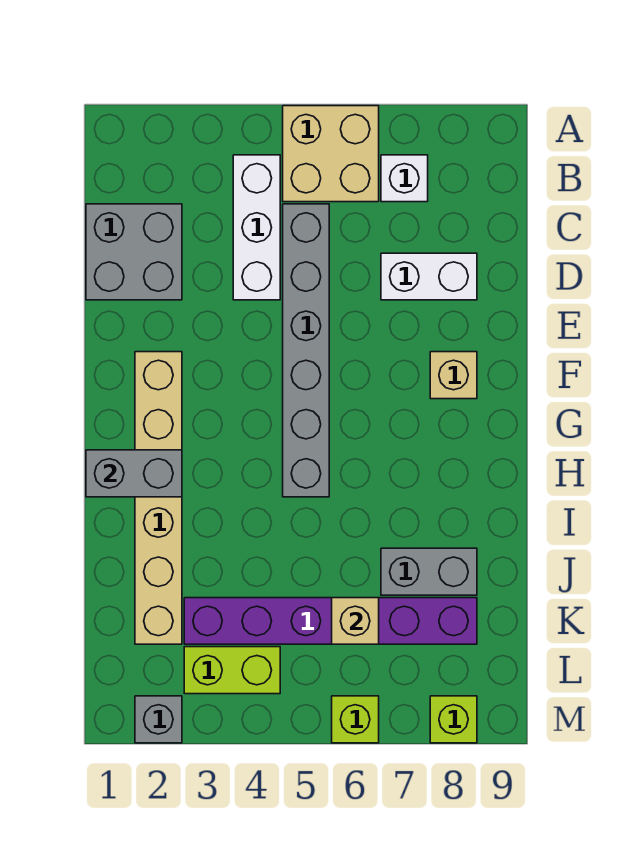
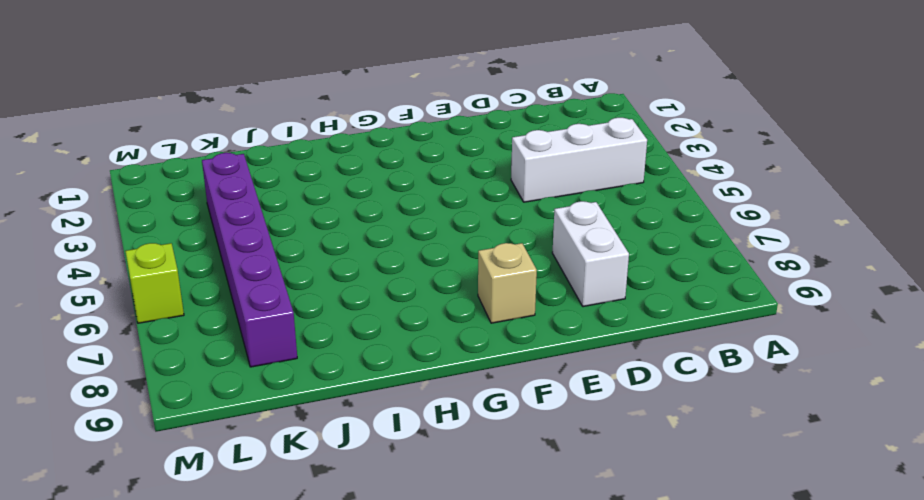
none -> tan 2x2 brick [283,106,379,202]
none -> white 1x1 brick [381,155,428,202]
none -> grey 2x2 brick [86,204,182,300]

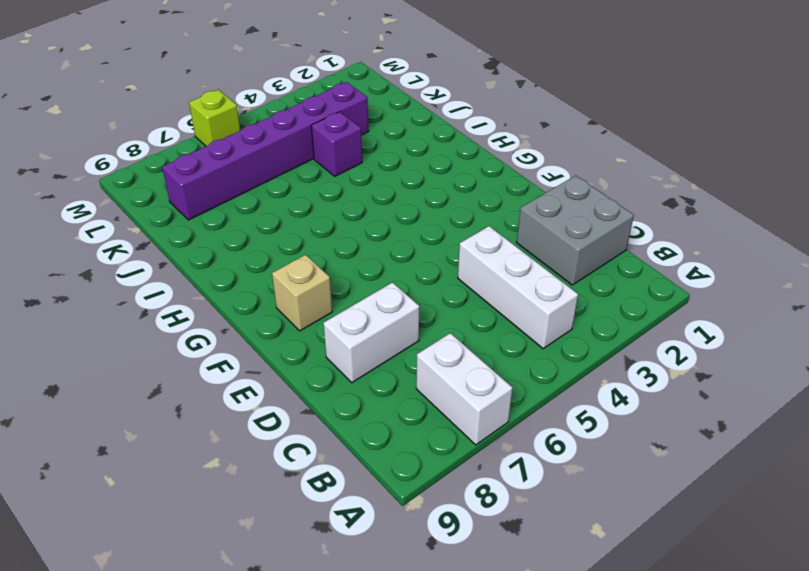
white 1x2 brick [416,333,513,445] -> white 1x1 brick [381,155,428,202]
purple 1x1 brick [311,112,362,176] -> none
none -> tan 2x2 brick [283,106,379,202]
none -> grey 1x6 brick [283,204,329,497]
none -> tan 1x6 brick [135,352,182,644]

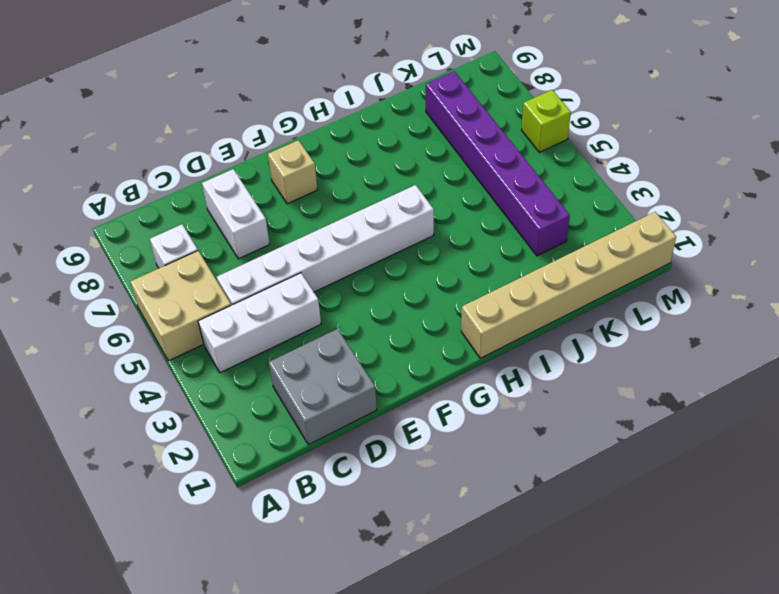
white 1x6 brick [217,185,434,305] -> grey 1x6 brick [283,204,329,497]
tan 1x6 brick [461,212,676,358] -> tan 1x6 brick moved to [135,352,182,644]
none -> grey 1x2 brick [381,548,477,595]
none -> lime 1x2 brick [184,647,280,694]
none -> grey 1x1 brick [135,696,182,743]

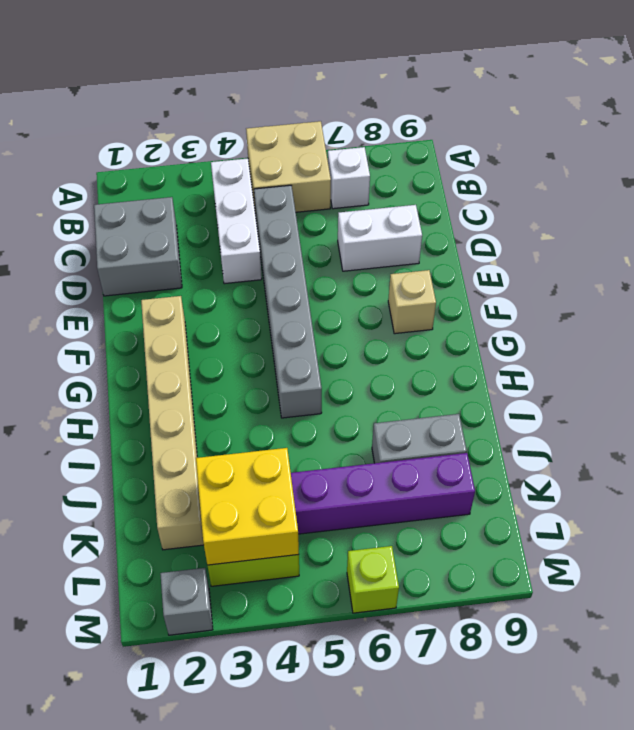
yellow 2x2 brick [196,448,299,565] -> none
none -> lime 1x1 brick [430,696,477,743]
none -> grey 1x2 brick [86,450,182,497]
none -> tan 1x1 brick [332,598,379,644]

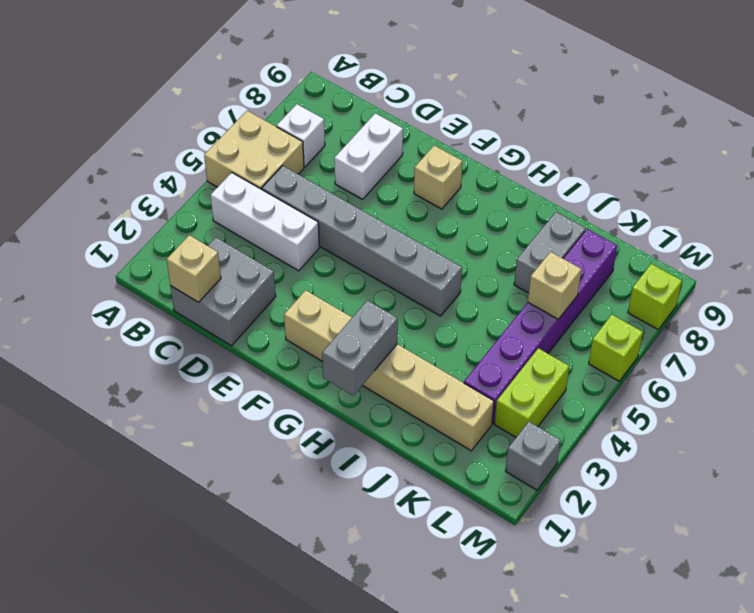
tan 1x1 brick [166,235,221,302] -> none

